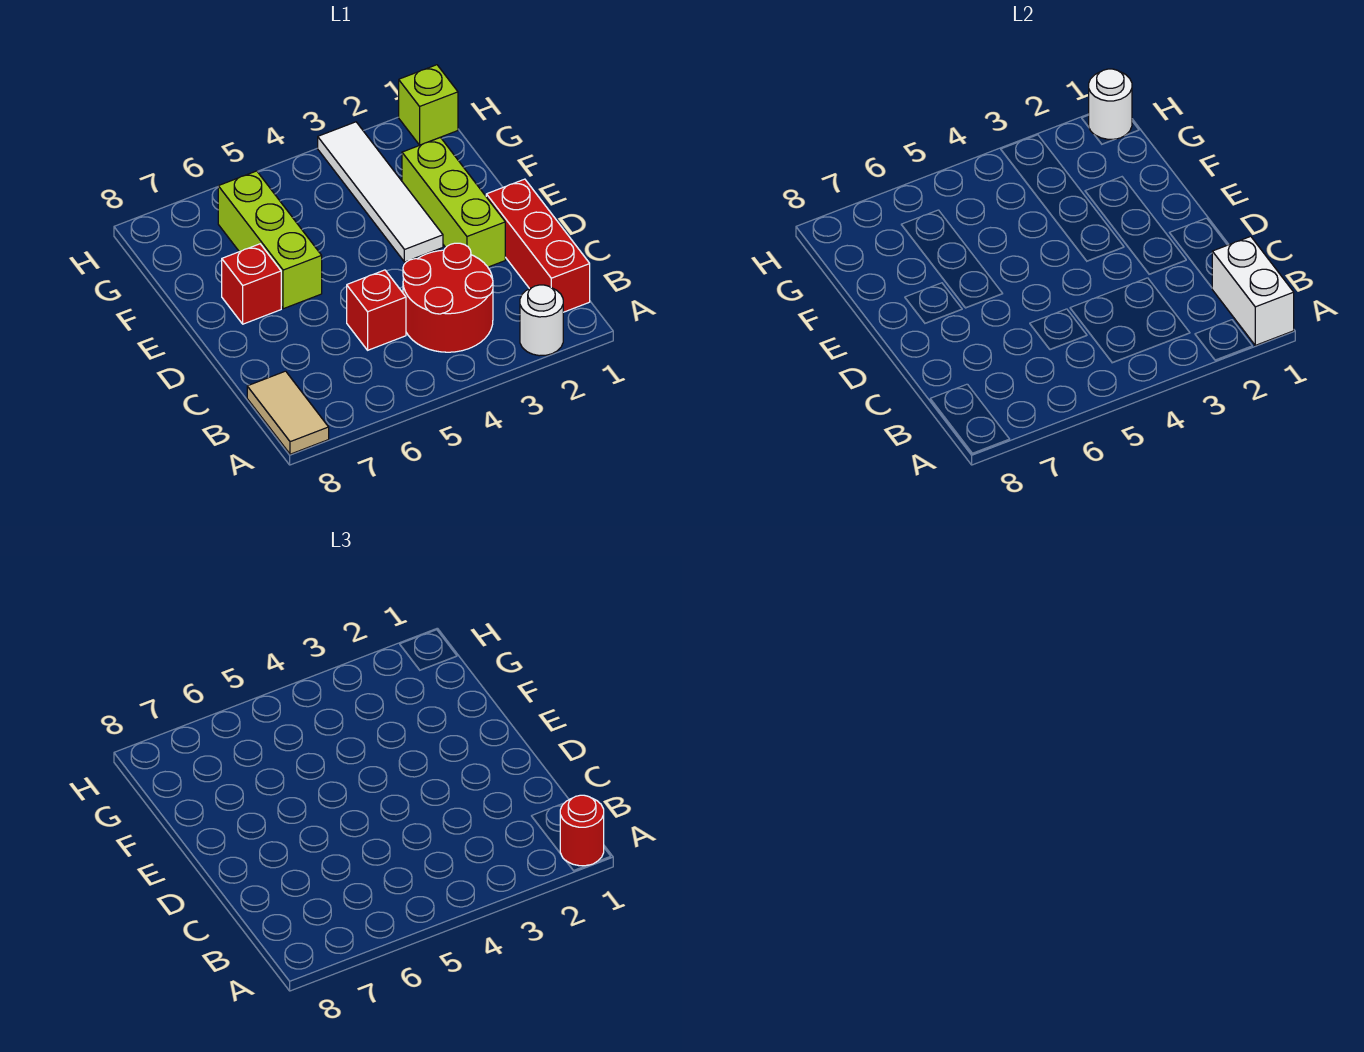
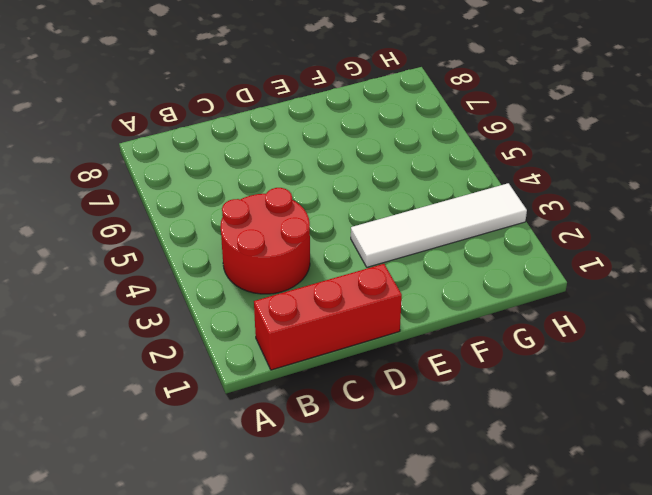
none -> white 1x1 round brick [520,285,563,356]
none -> tan 1x2 tile [247,371,329,454]
none -> red 1x1 brick [347,270,406,350]

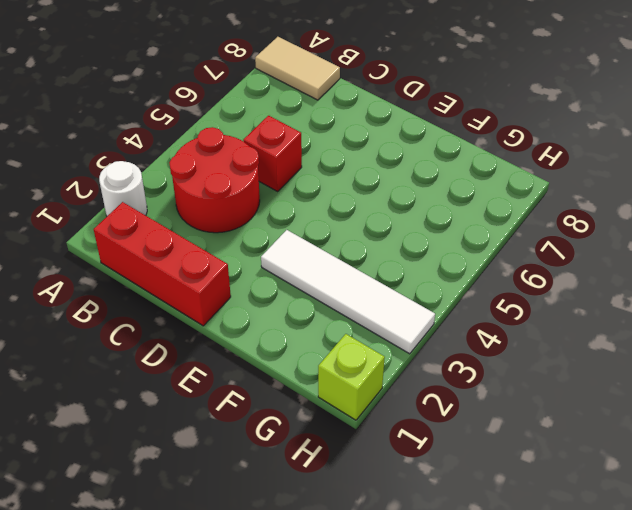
none -> lime 1x3 brick [402,137,505,267]
none -> lime 1x3 brick [218,171,322,309]
none -> red 1x1 brick [222,244,281,324]

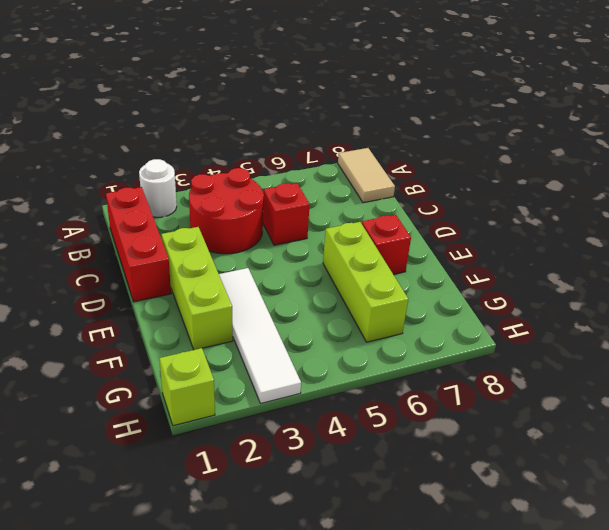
none -> white 1x2 brick [1212,236,1294,345]
none -> white 1x1 round brick [1089,69,1132,139]
none -> red 1x1 round brick [560,795,604,866]

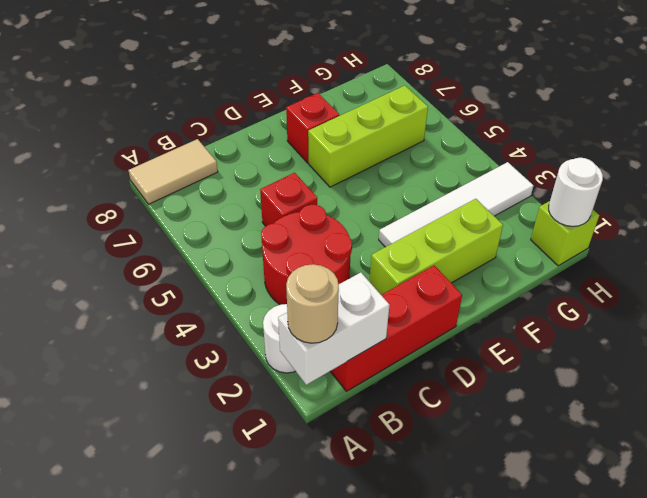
tan 1x1 round brick [286,264,339,343] -> red 1x1 round brick [560,795,604,866]

